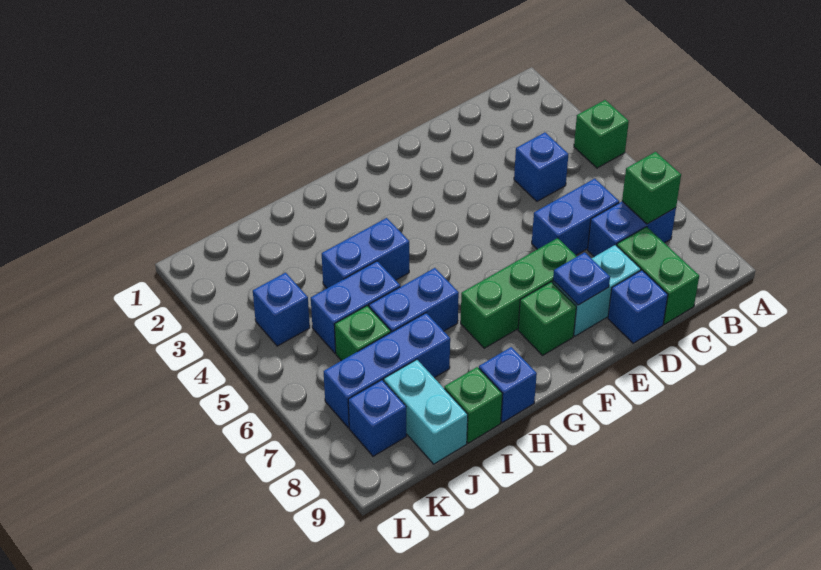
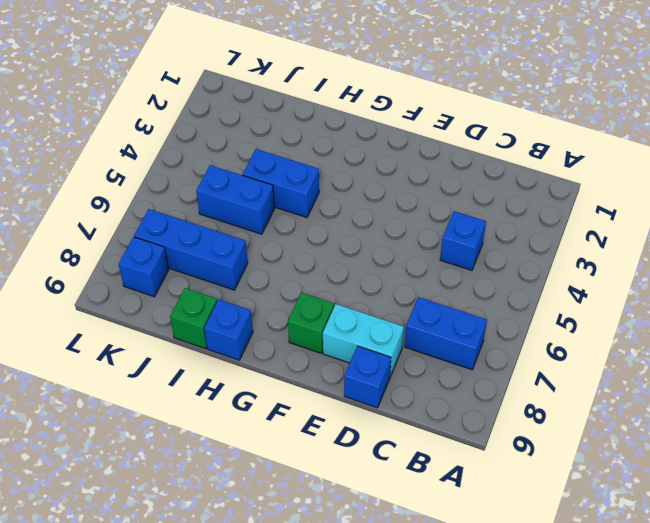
none -> green 1x1 brick [574,100,629,168]
none -> blue 1x2 brick [532,179,619,255]
none -> green 1x2 brick [617,227,699,324]

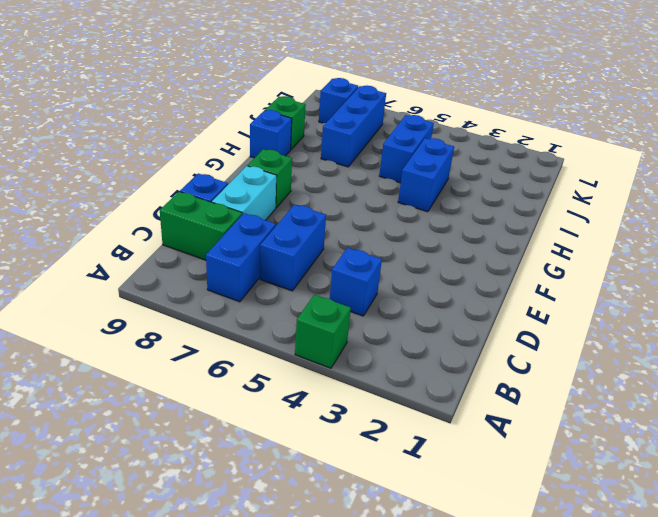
none -> green 1x3 brick [461,238,577,348]
none -> blue 1x2 brick [369,268,459,332]
none -> green 1x1 brick [335,306,391,361]

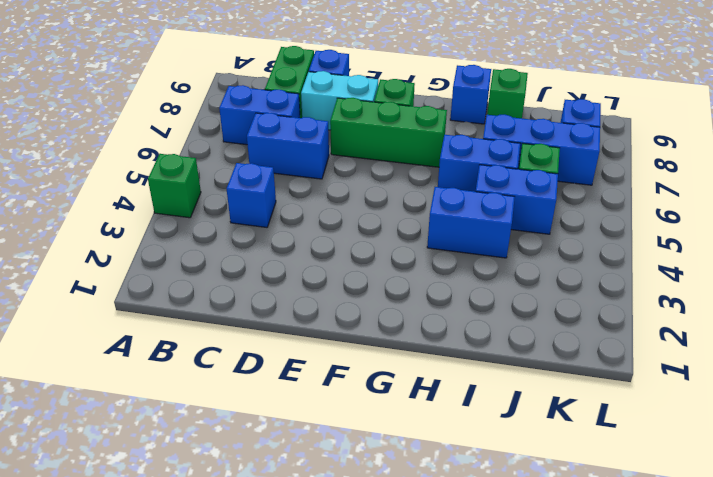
none -> cyan 1x2 brick [384,360,468,464]
none -> blue 1x1 brick [253,273,310,346]
none -> green 1x1 brick [622,152,681,224]

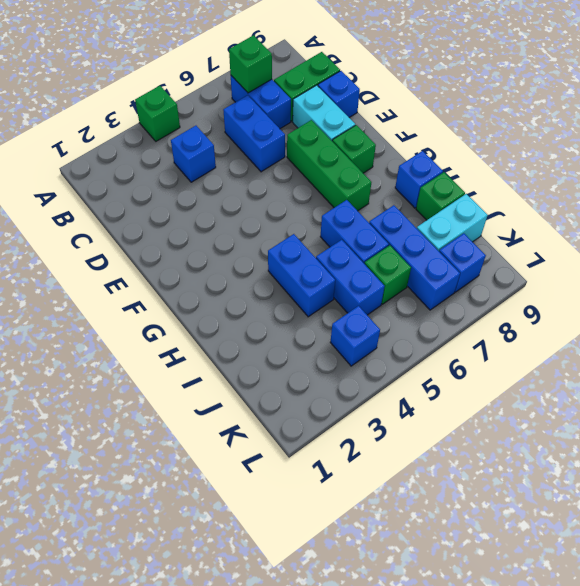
none -> blue 1x1 plate [553,252,610,305]

